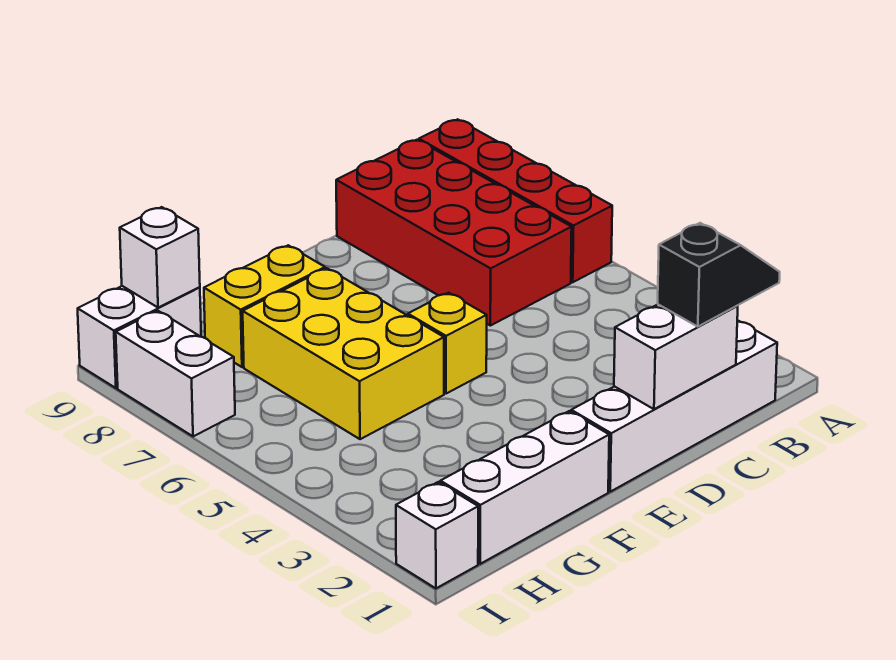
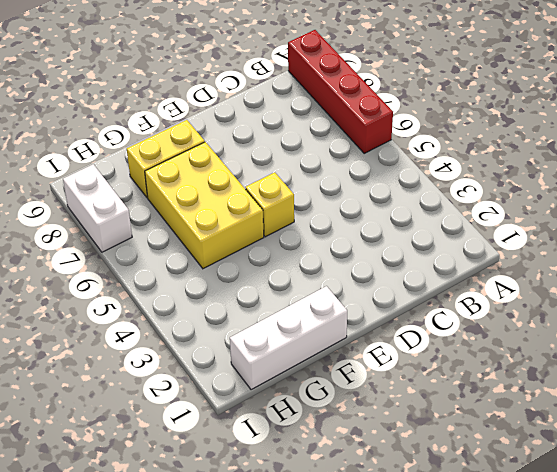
none -> white 1x4 brick [571,320,777,492]
none -> red 2x4 brick [336,140,572,326]
none -> white 1x2 brick [78,286,201,388]

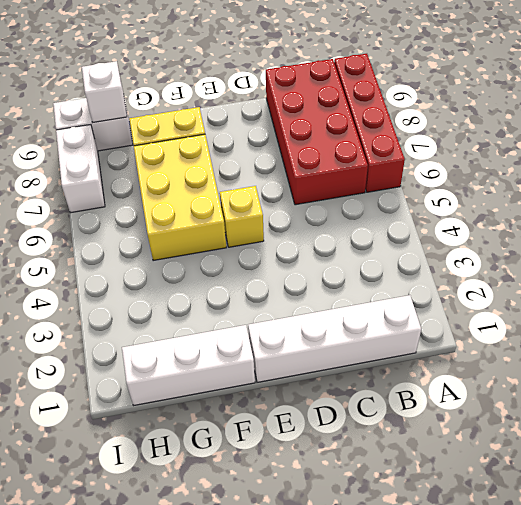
none -> white 1x1 brick [396,482,478,588]
none -> white 1x2 brick [614,304,738,409]
none -> black 1x2 slope [658,223,780,327]

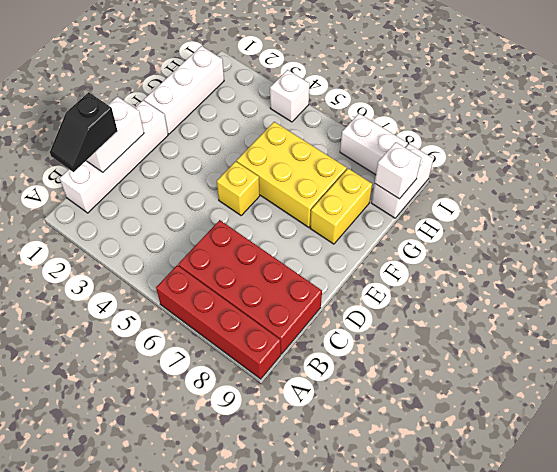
white 1x1 brick [270,70,310,122] -> white 1x1 brick moved to [396,482,478,588]

